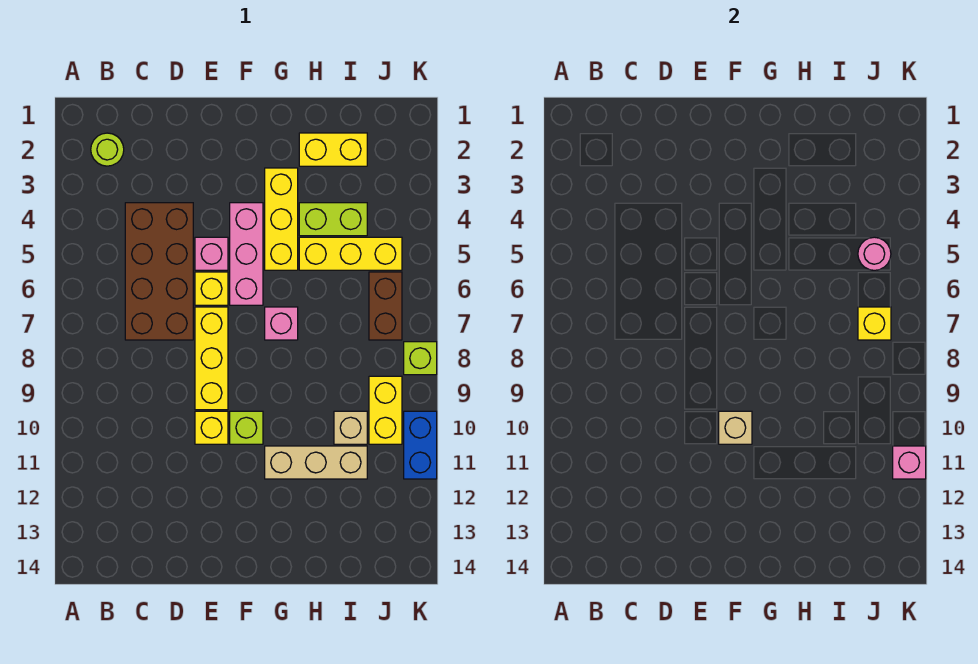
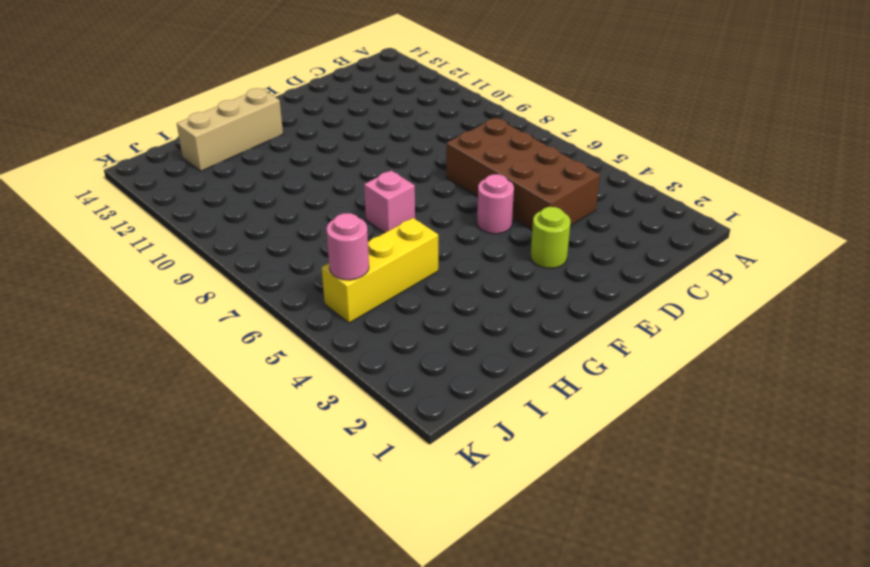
lime 1x1 round brick [531,207,570,268] -> lime 1x1 round brick moved to [91,133,124,166]
pink 1x1 round brick [477,174,514,234] -> pink 1x1 brick [195,237,228,270]
tan 1x3 brick [177,88,283,171] -> tan 1x3 brick moved to [265,446,367,479]
none -> yellow 1x1 brick [195,272,228,305]
none -> yellow 1x3 brick [195,307,228,410]
none -> yellow 1x1 brick [195,411,228,444]

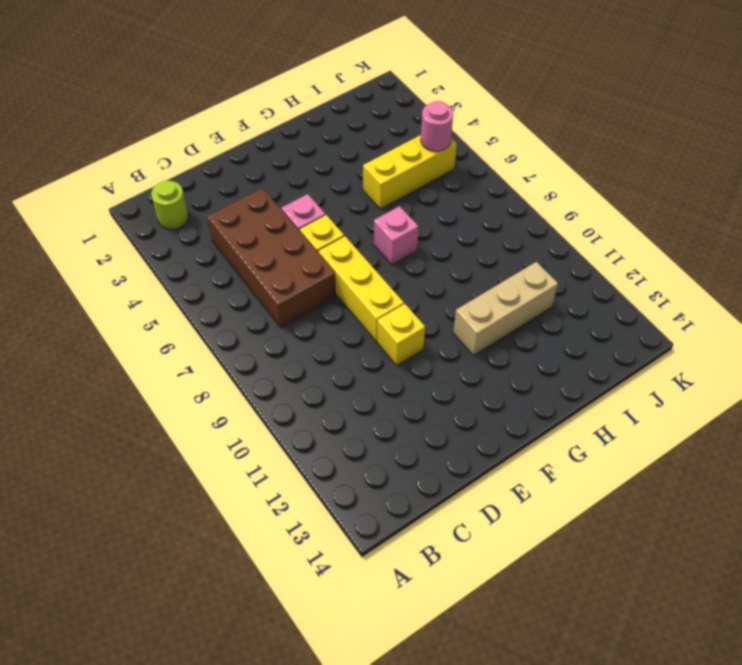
none -> pink 1x3 brick [230,203,263,305]
none -> lime 1x1 brick [230,411,263,444]
none -> yellow 1x3 brick [265,168,298,270]

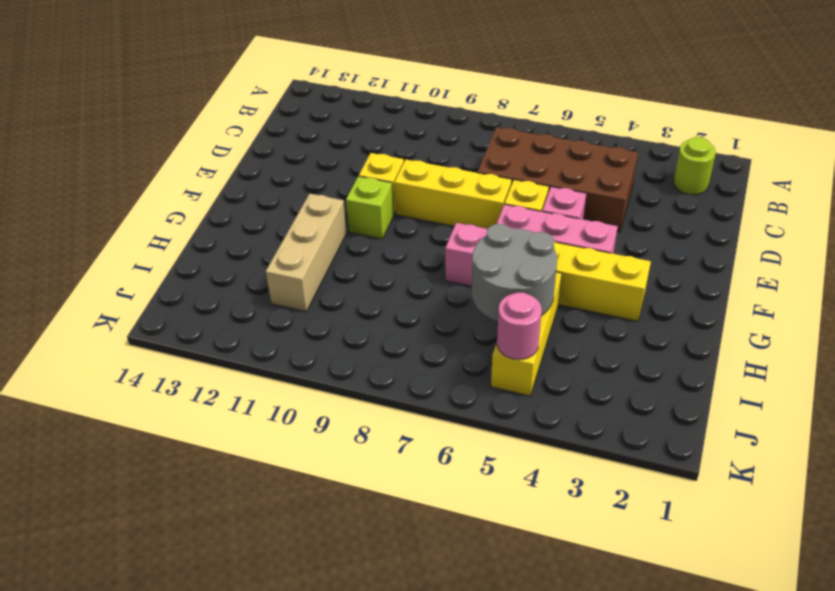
grey 2x2 round brick [472,224,557,321] -> none
none -> yellow 1x2 brick [299,133,367,166]
none -> lime 1x2 brick [299,203,367,236]
none -> tan 1x1 brick [334,411,367,444]

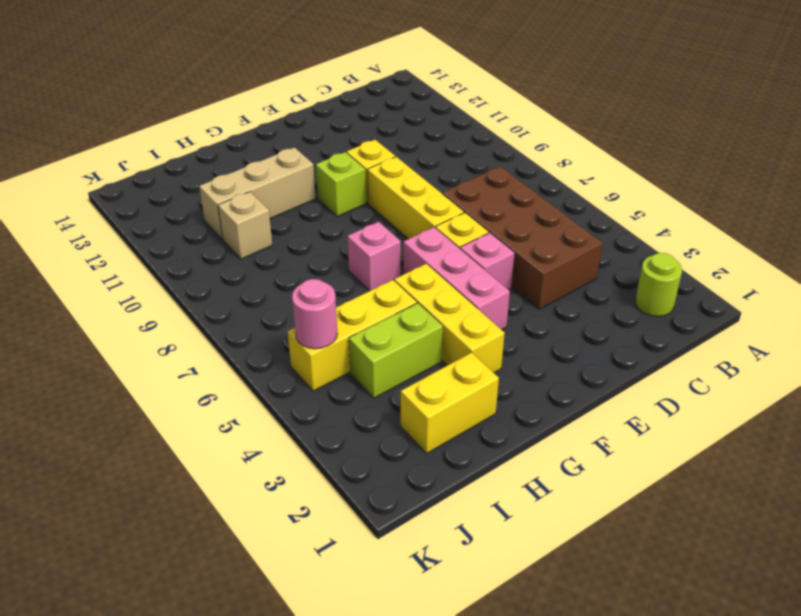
none -> brown 1x2 brick [369,272,402,340]
none -> yellow 1x2 brick [369,376,402,444]
none -> lime 1x1 brick [404,342,437,375]

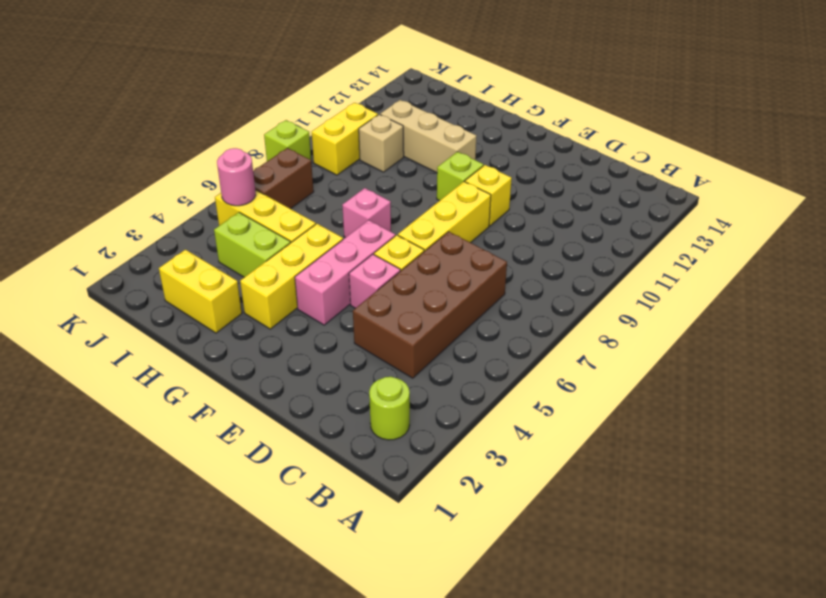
none -> blue 1x2 brick [404,411,437,479]
none -> tan 1x1 brick [719,411,752,444]
none -> yellow 1x1 brick [858,307,891,340]

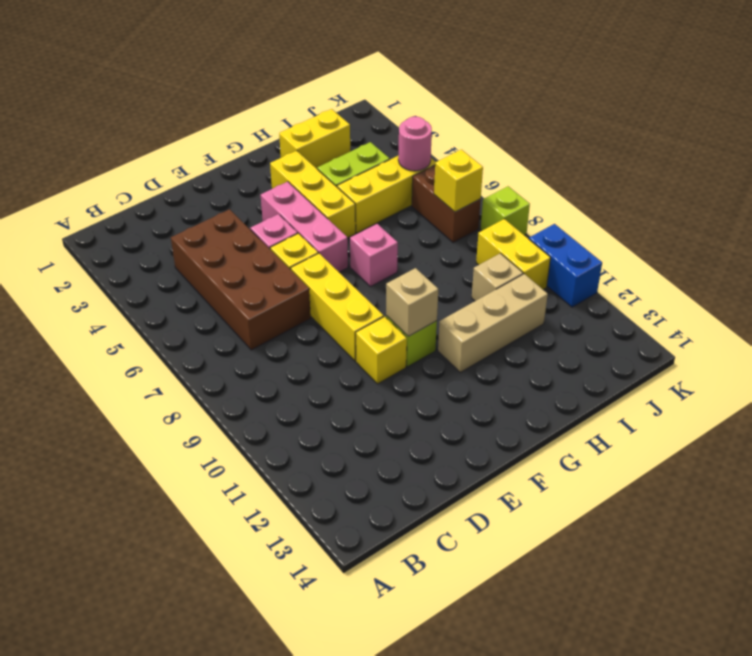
none -> lime 1x1 round brick [91,133,124,166]
none -> pink 1x1 brick [893,446,926,479]

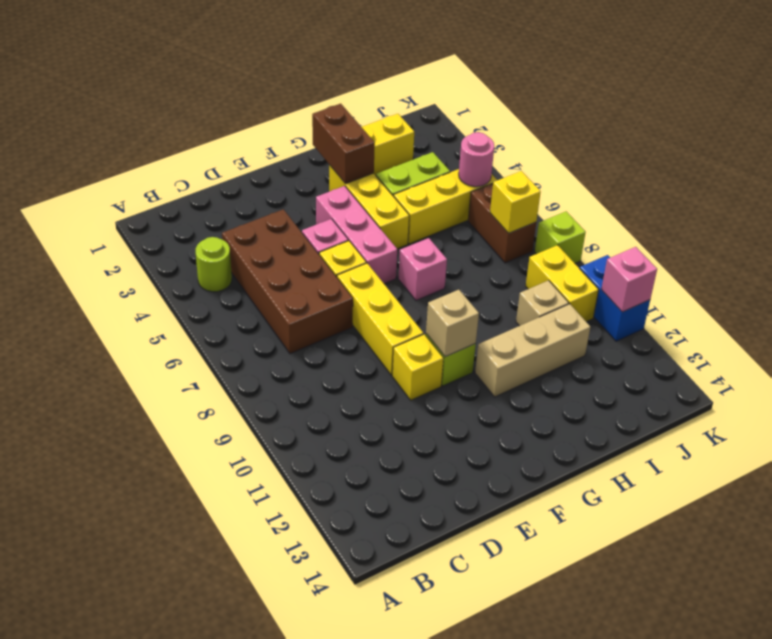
lime 1x1 round brick [196,237,232,292] -> lime 1x1 round brick moved to [91,133,124,166]
brown 1x2 brick [312,104,375,184] -> none

